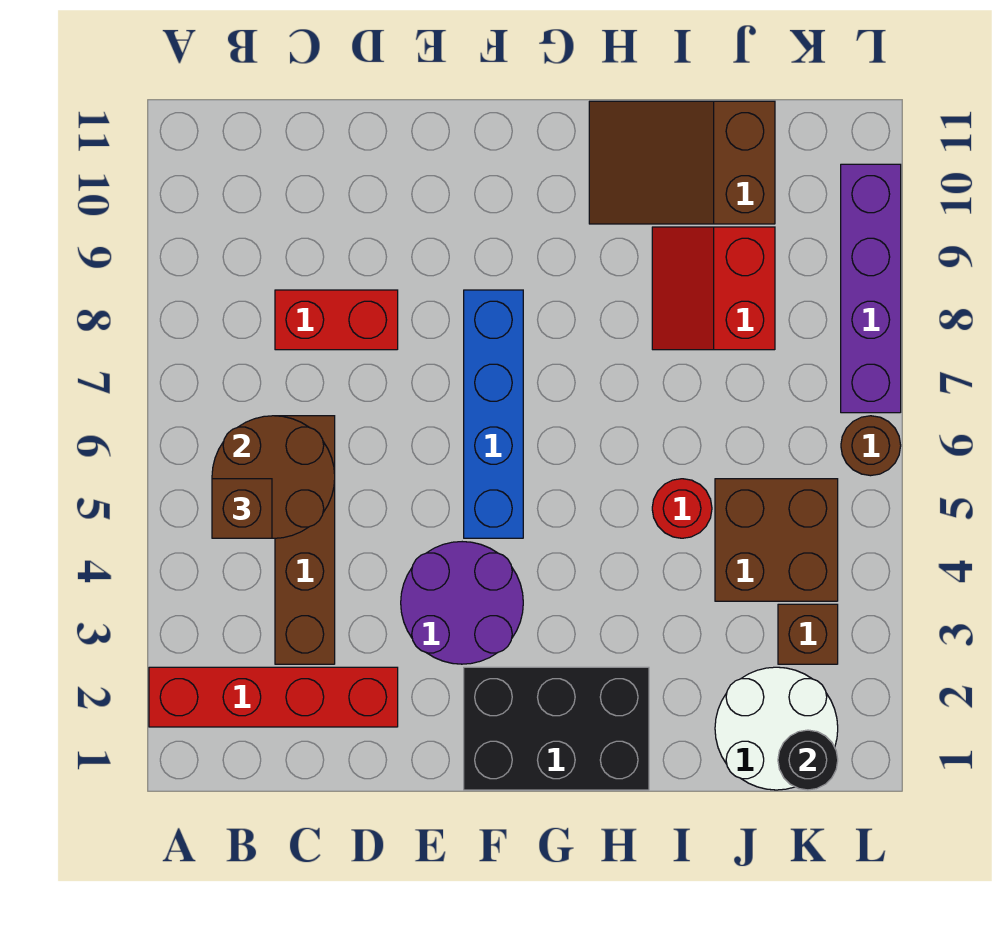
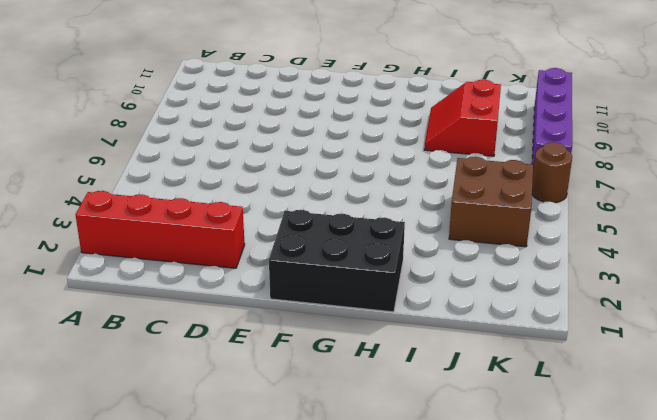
none -> brown 1x4 brick [275,416,335,664]
none -> red 1x2 brick [275,290,398,350]
none -> purple 2x2 round brick [401,542,523,664]

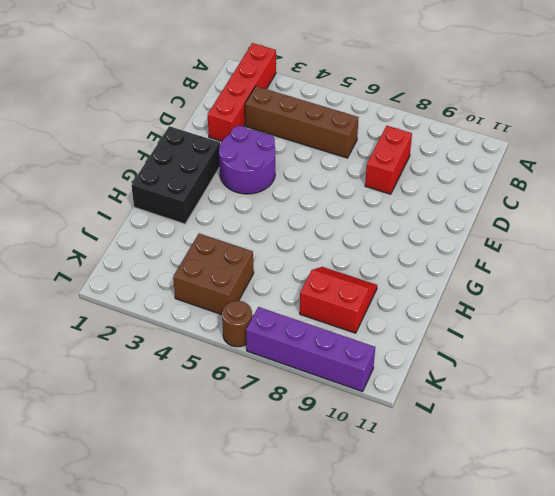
none -> blue 1x4 brick [464,290,523,538]
none -> brown 2x3 slope [589,101,775,224]
none -> red 1x1 round brick [652,479,712,538]

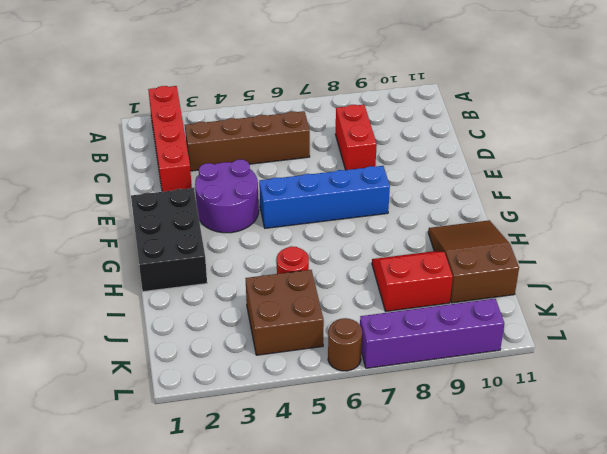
none -> white 2x2 round brick [715,667,838,790]
none -> brown 1x1 brick [778,604,838,664]
none -> brown 2x2 round brick [212,416,335,538]

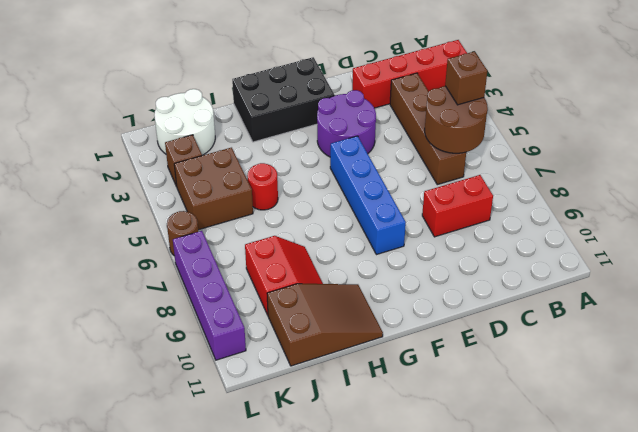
none -> black 1x1 round brick [778,730,838,790]

